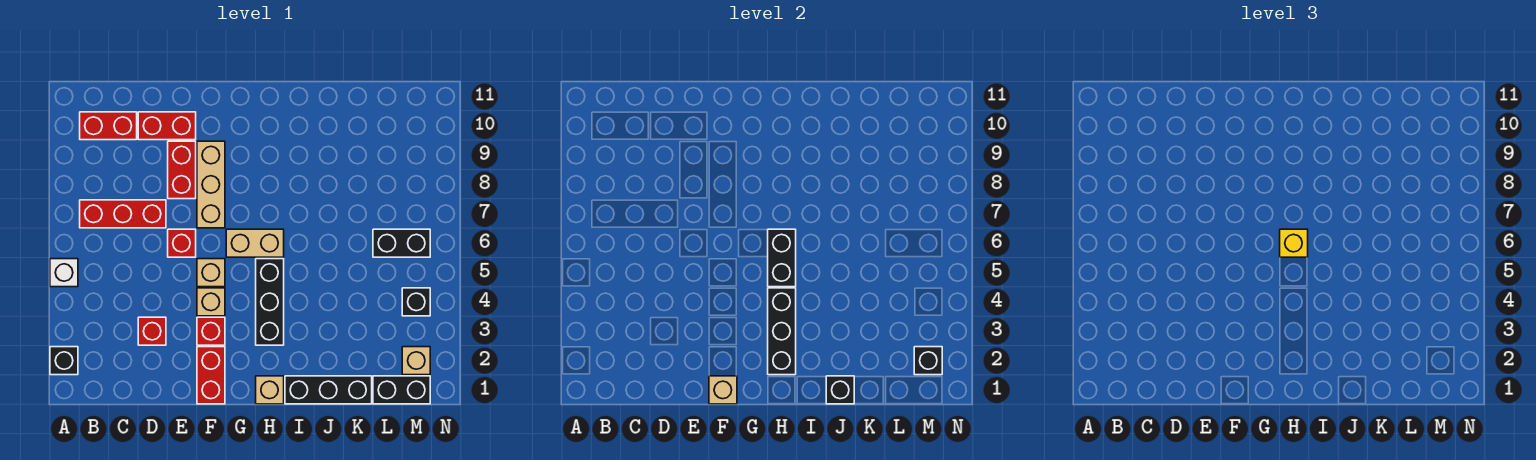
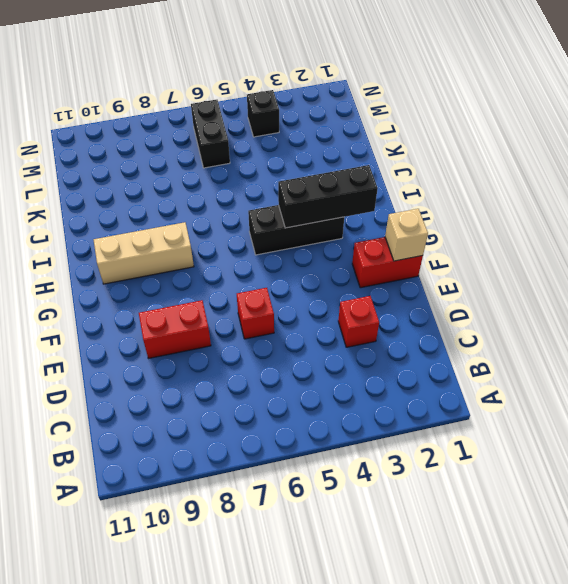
tan 1x3 brick [94,222,194,284] -> tan 1x3 brick moved to [197,141,225,228]
none -> black 1x1 brick [50,347,78,375]
none -> white 1x1 brick [50,259,78,287]
none -> red 1x3 brick [80,200,166,228]

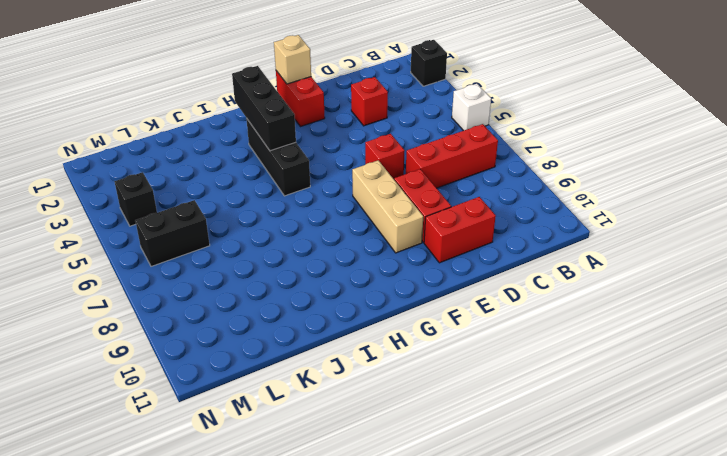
none -> red 1x2 brick [80,112,137,140]
none -> red 1x1 brick [197,317,225,345]
none -> tan 1x1 brick [197,288,225,316]

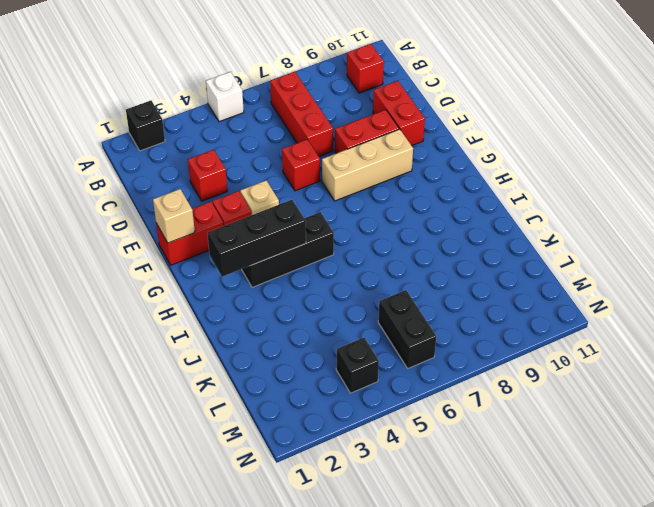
red 1x1 brick [347,44,384,93] -> red 1x2 brick [80,112,137,140]
none -> tan 1x1 brick [197,259,225,287]
none -> tan 1x2 brick [226,229,284,257]
none -> tan 1x1 brick [256,376,284,404]

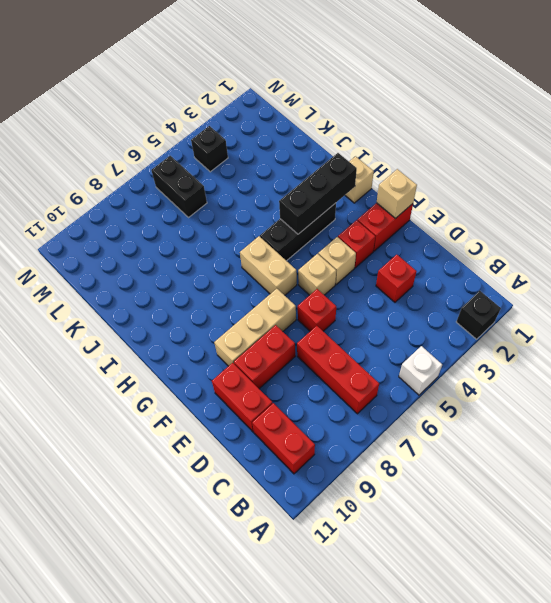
none -> black 1x3 brick [285,376,372,404]
none -> black 1x2 brick [373,376,430,404]
none -> tan 1x1 brick [402,347,430,375]

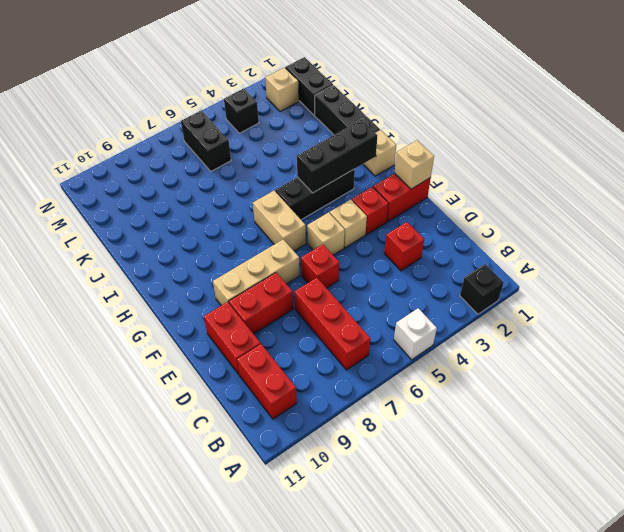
none -> black 1x2 brick [768,229,796,287]
none -> black 1x1 brick [826,376,854,404]
none -> black 1x1 brick [914,347,942,375]

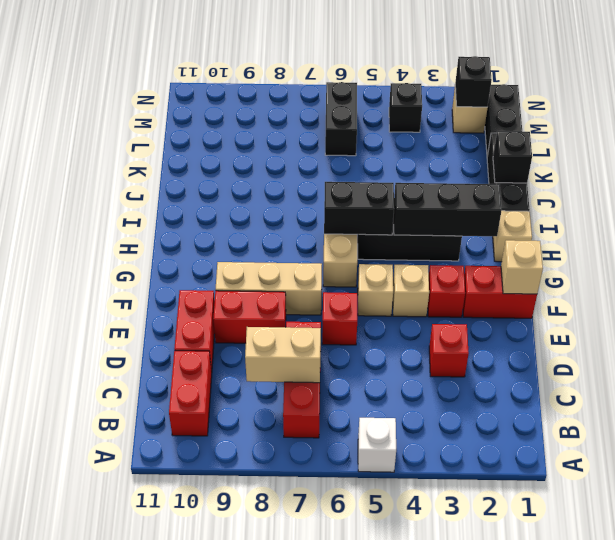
tan 1x2 brick [245,327,321,383] -> none
none -> black 1x1 brick [50,347,78,375]
none -> yellow 1x1 brick [1280,229,1308,257]

